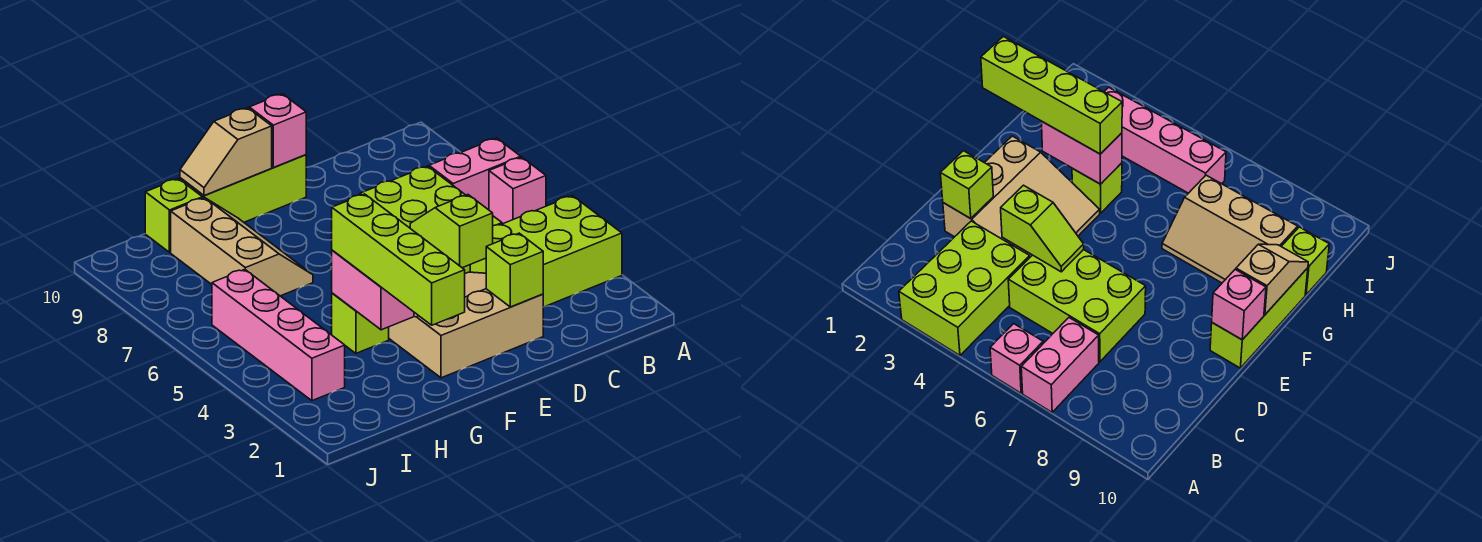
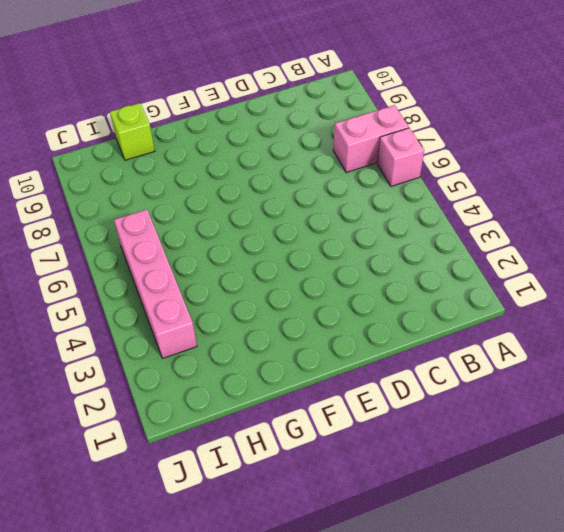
none -> lime 2x3 brick [470,196,622,307]
none -> lime 2x3 brick [360,166,502,273]
none -> tan 3x3 slope [389,272,543,378]

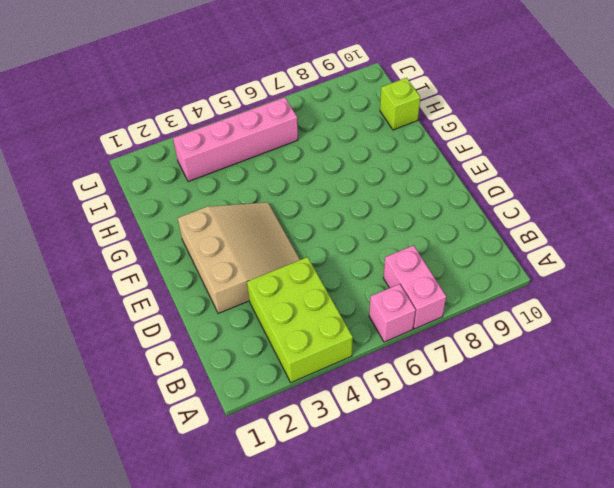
none -> lime 2x3 brick [360,166,502,273]
none -> lime 1x3 brick [180,155,306,222]
none -> lime 1x1 brick [332,293,389,353]

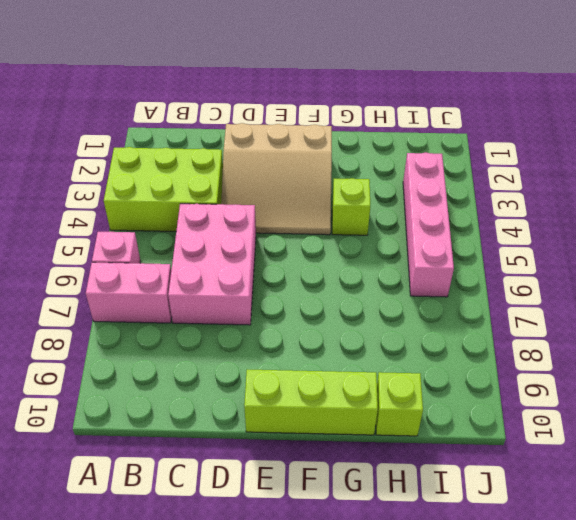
pink 2x3 brick [168,204,256,325] -> lime 2x3 brick [360,166,502,273]
none -> tan 2x3 slope [171,198,313,296]
none -> lime 1x1 brick [486,233,543,307]
none -> lime 1x2 slope [410,195,493,268]

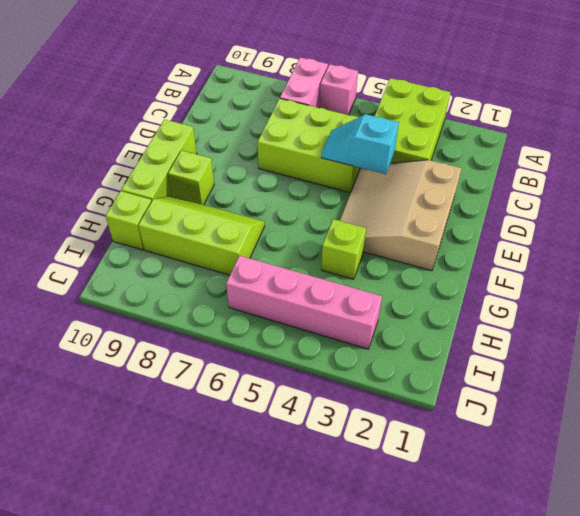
cyan 1x2 slope [321,114,399,174] -> lime 1x2 slope [410,195,493,268]
lime 1x1 brick [168,150,214,205] -> lime 1x1 brick moved to [486,233,543,307]
lime 2x3 slope [138,196,265,275] -> tan 2x3 slope [171,198,313,296]
none -> pink 1x1 brick [249,94,306,168]
none -> tan 1x2 slope [180,108,272,196]
none -> pink 1x2 brick [332,250,414,330]

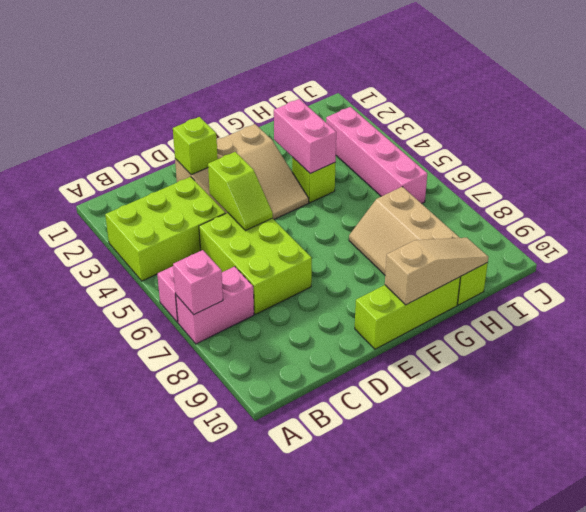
pink 1x1 brick [173,250,223,315] -> pink 1x1 brick moved to [249,94,306,168]
tan 1x3 slope [385,238,488,305] -> tan 1x2 slope [180,108,272,196]
none -> lime 1x4 brick [332,194,465,325]

